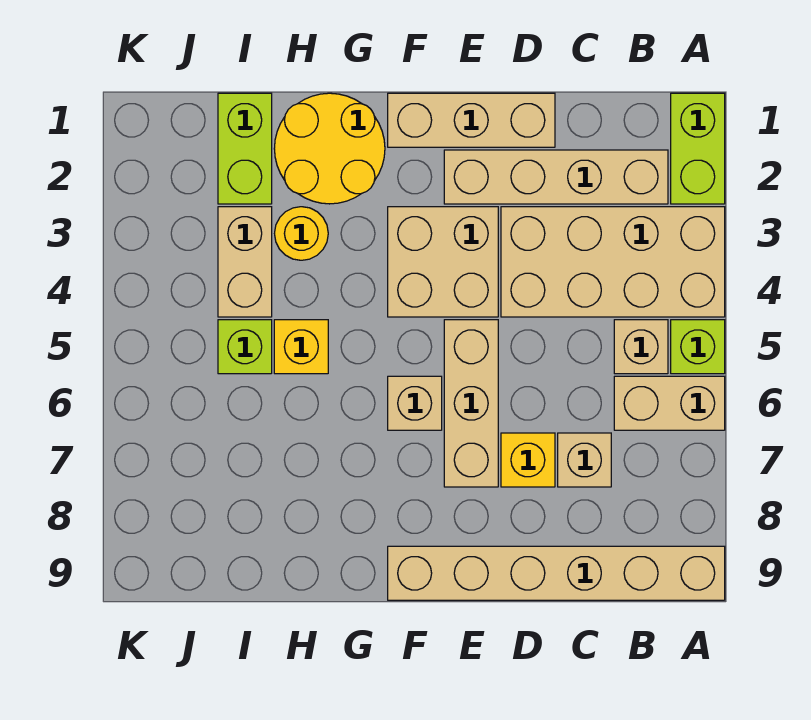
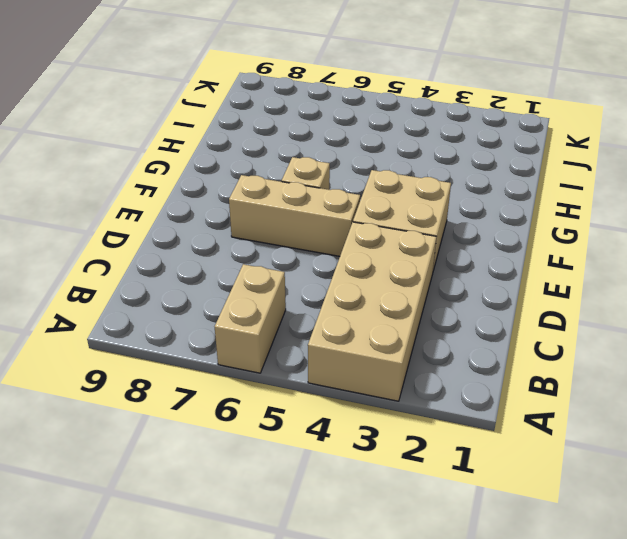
none -> lime 1x2 brick [671,93,725,204]
none -> lime 1x1 brick [671,320,725,374]
none -> tan 1x6 brick [388,546,725,600]

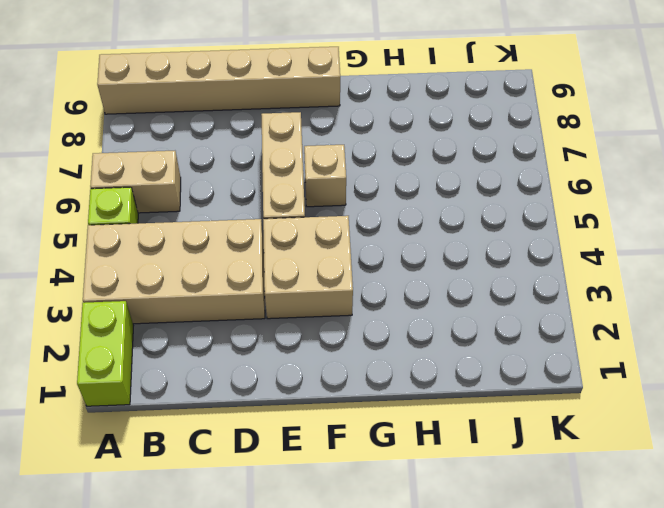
none -> tan 1x4 brick [444,150,668,204]
none -> tan 1x1 brick [614,320,668,374]
none -> tan 1x1 brick [558,433,611,487]

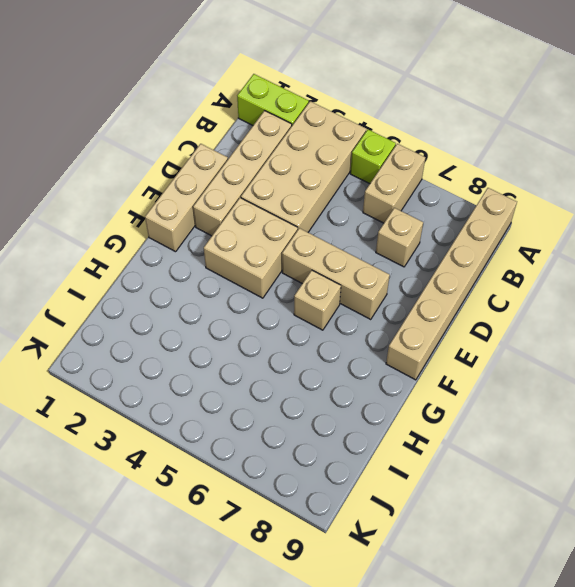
none -> tan 1x1 brick [614,320,668,374]
none -> yellow 1x1 brick [501,433,555,487]
none -> yellow 2x2 round brick [274,93,385,204]

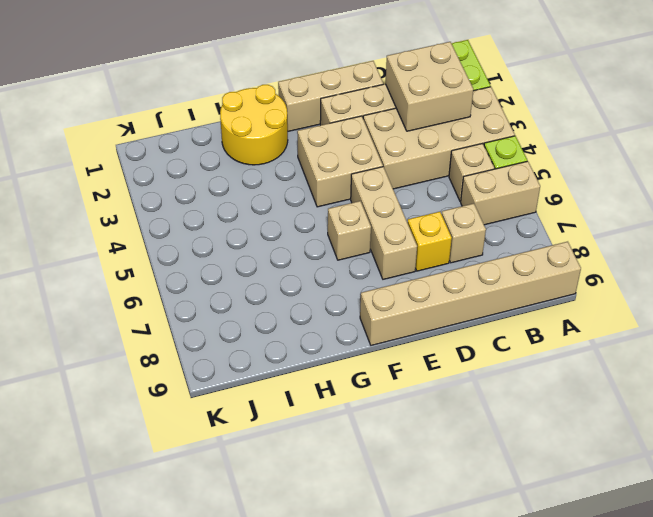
tan 2x2 brick [385,42,473,131] -> none
none -> yellow 1x1 round brick [275,207,328,260]
none -> yellow 1x1 brick [274,320,328,374]
none -> lime 1x2 brick [218,93,272,204]

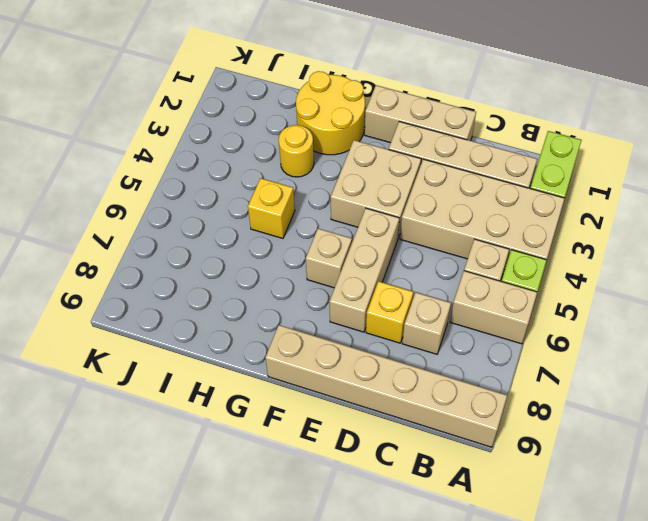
none -> lime 1x2 brick [218,93,272,204]
none -> tan 1x2 brick [218,207,272,317]
none -> lime 1x1 brick [218,320,272,374]

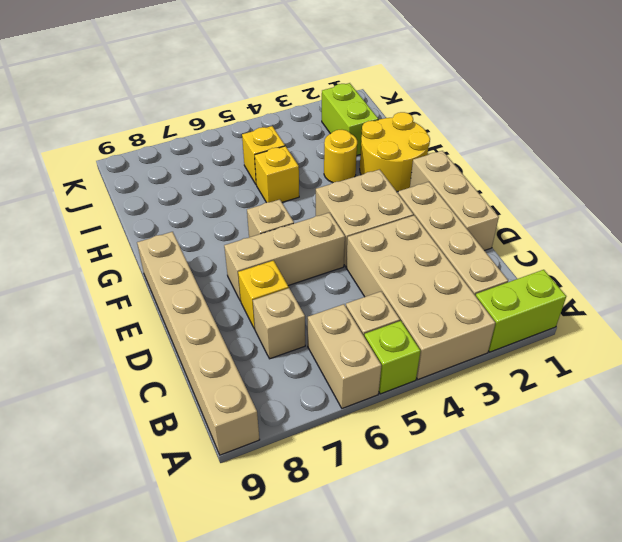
lime 1x2 brick [322,83,378,155] -> lime 1x2 brick turned to [218,93,272,204]
yellow 1x1 brick [242,126,285,184] -> lime 1x1 brick [218,320,272,374]
none -> tan 1x2 brick [218,207,272,317]

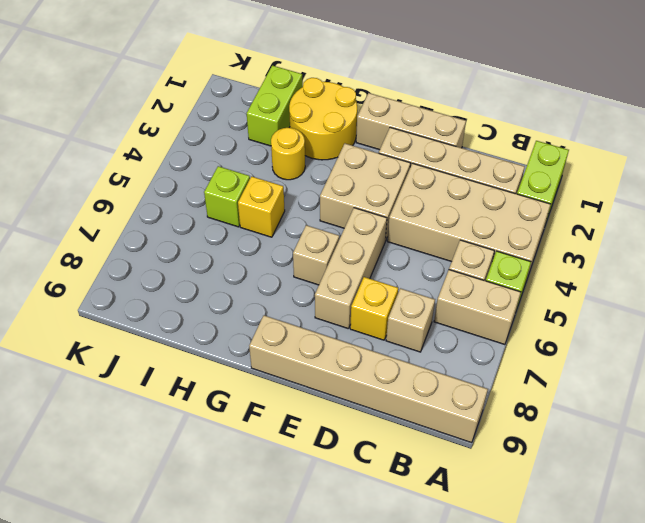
none -> tan 1x2 brick [218,207,272,317]

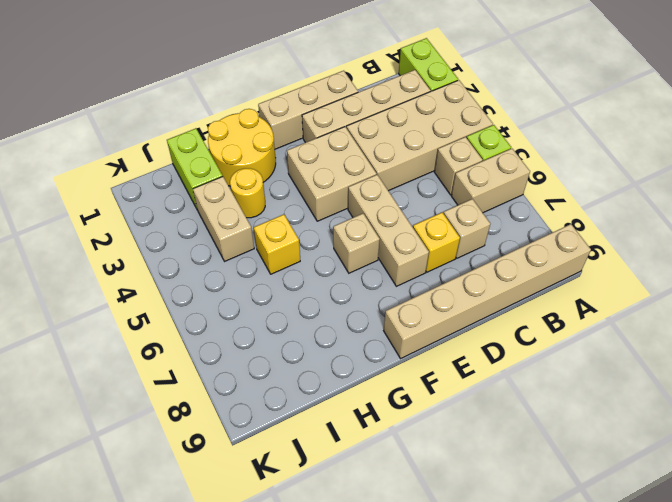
none -> lime 1x1 brick [218,320,272,374]

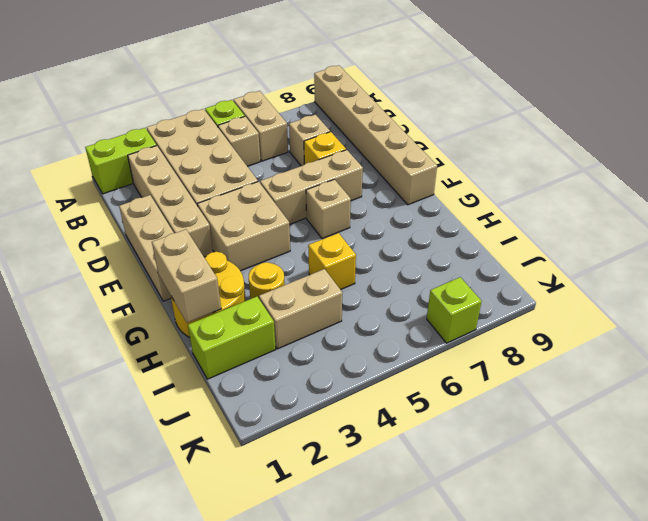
tan 1x2 brick [152,229,221,323] -> none
lime 1x1 brick [427,277,482,343] -> lime 1x1 brick moved to [218,320,272,374]

